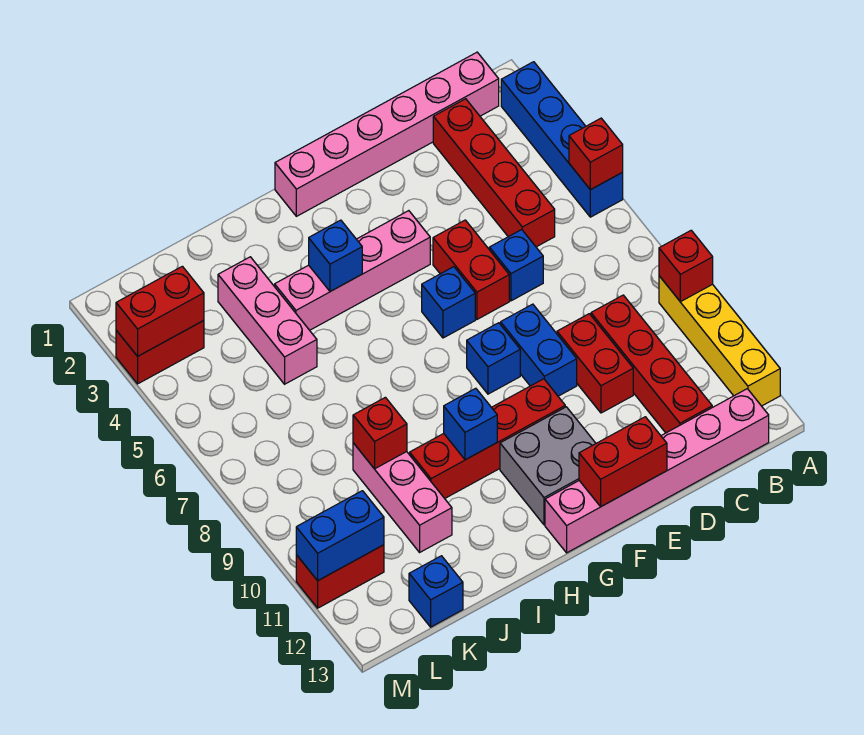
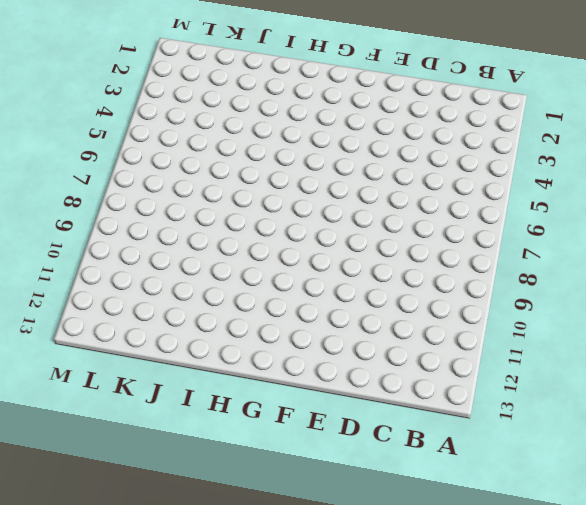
none -> blue 1x4 brick [501,62,623,217]
none -> yellow 1x4 brick [659,276,780,406]
none -> pink 1x6 brick [275,52,499,216]

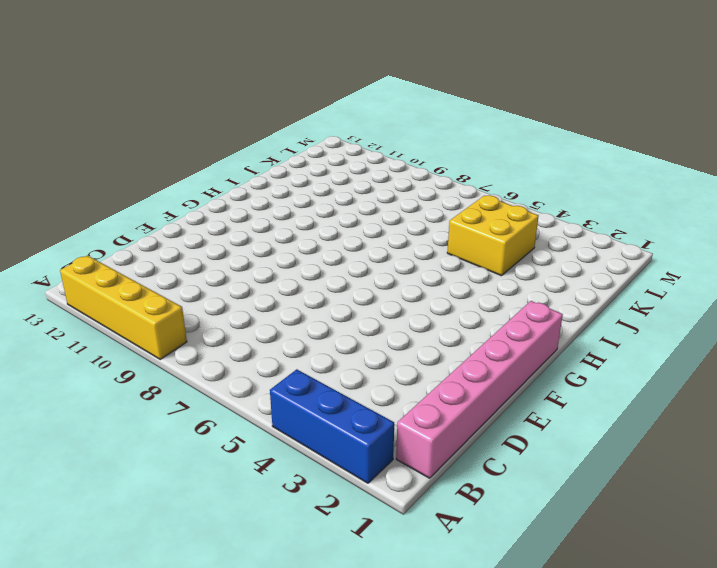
blue 1x3 brick [270,369,394,483] -> blue 1x4 brick [501,62,623,217]
yellow 2x2 brick [447,195,539,276] -> pink 1x3 brick [218,257,317,384]
none -> pink 1x6 brick [545,389,769,553]
none -> red 1x4 brick [433,99,555,247]
none -> red 1x4 brick [591,295,712,433]

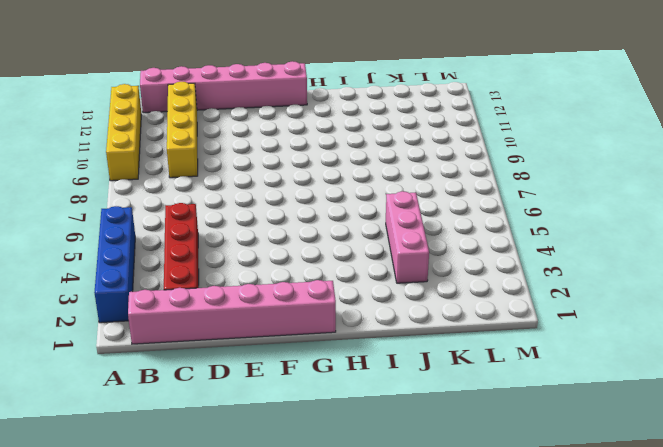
yellow 1x4 brick [167,82,198,178] -> red 1x4 brick [591,295,712,433]
none -> blue 1x1 brick [489,230,543,301]
none -> red 1x2 brick [557,314,633,413]
none -> red 1x2 brick [433,220,509,319]

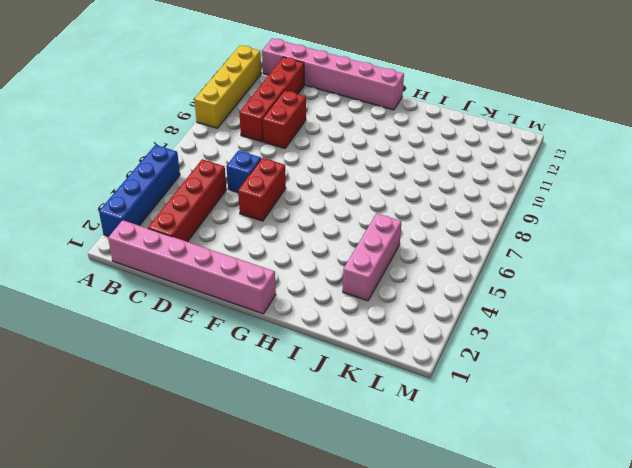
none -> blue 1x2 brick [501,304,577,396]
none -> pink 1x4 brick [275,211,430,330]
none -> blue 1x1 brick [422,267,475,338]

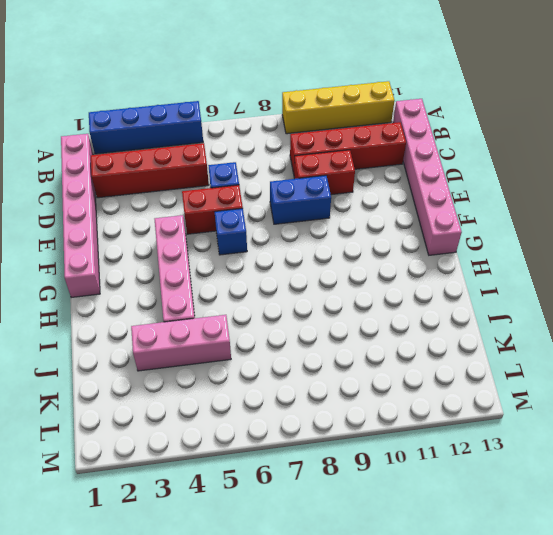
none -> blue 1x1 brick [467,323,520,394]
none -> red 1x4 brick [410,379,565,498]
none -> grey 2x2 brick [500,407,596,525]

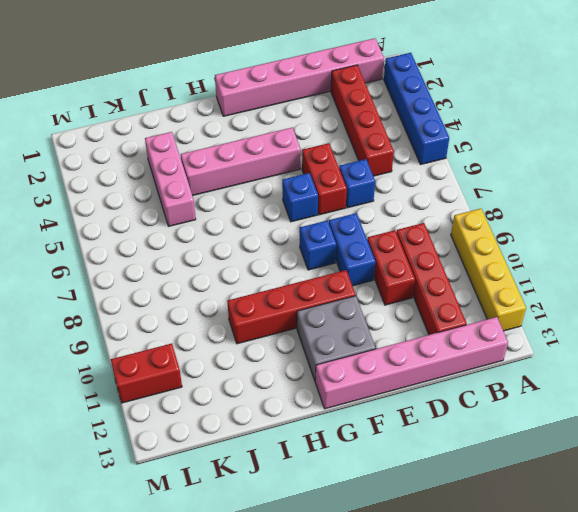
none -> pink 1x3 brick [353,443,452,552]
none -> blue 1x1 brick [409,556,463,627]
none -> red 1x2 brick [116,321,204,384]

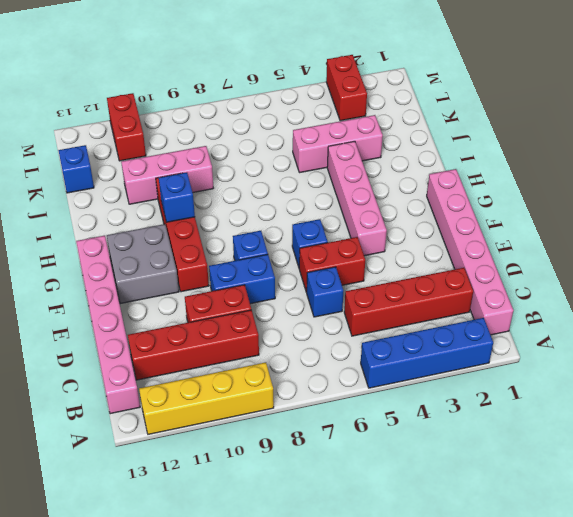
none -> red 1x1 brick [569,118,623,190]
none -> red 1x1 brick [659,230,713,302]
none -> red 1x2 brick [579,417,667,507]

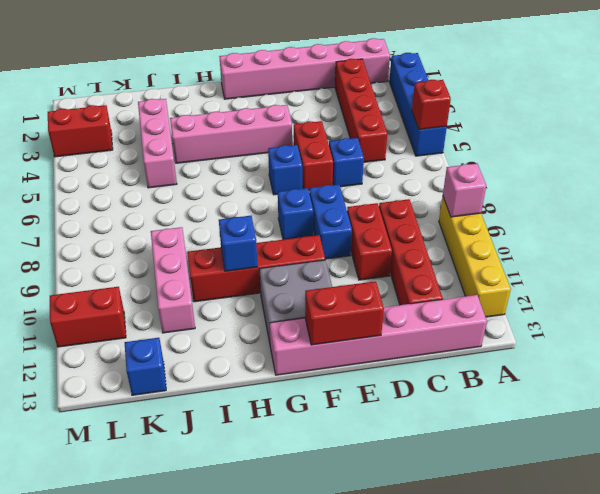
pink 1x1 brick [443,164,486,217] -> red 1x1 brick [659,230,713,302]
none -> blue 1x1 brick [309,220,362,292]
none -> red 1x1 brick [353,397,407,469]
none -> red 1x2 brick [116,266,204,356]

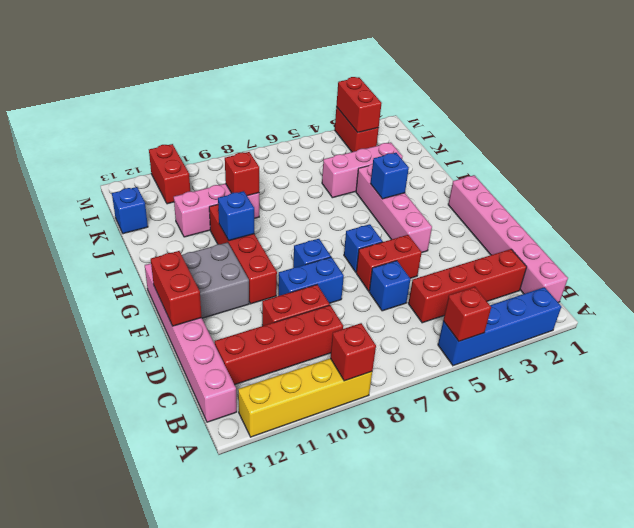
none -> blue 1x2 brick [296,491,384,581]

